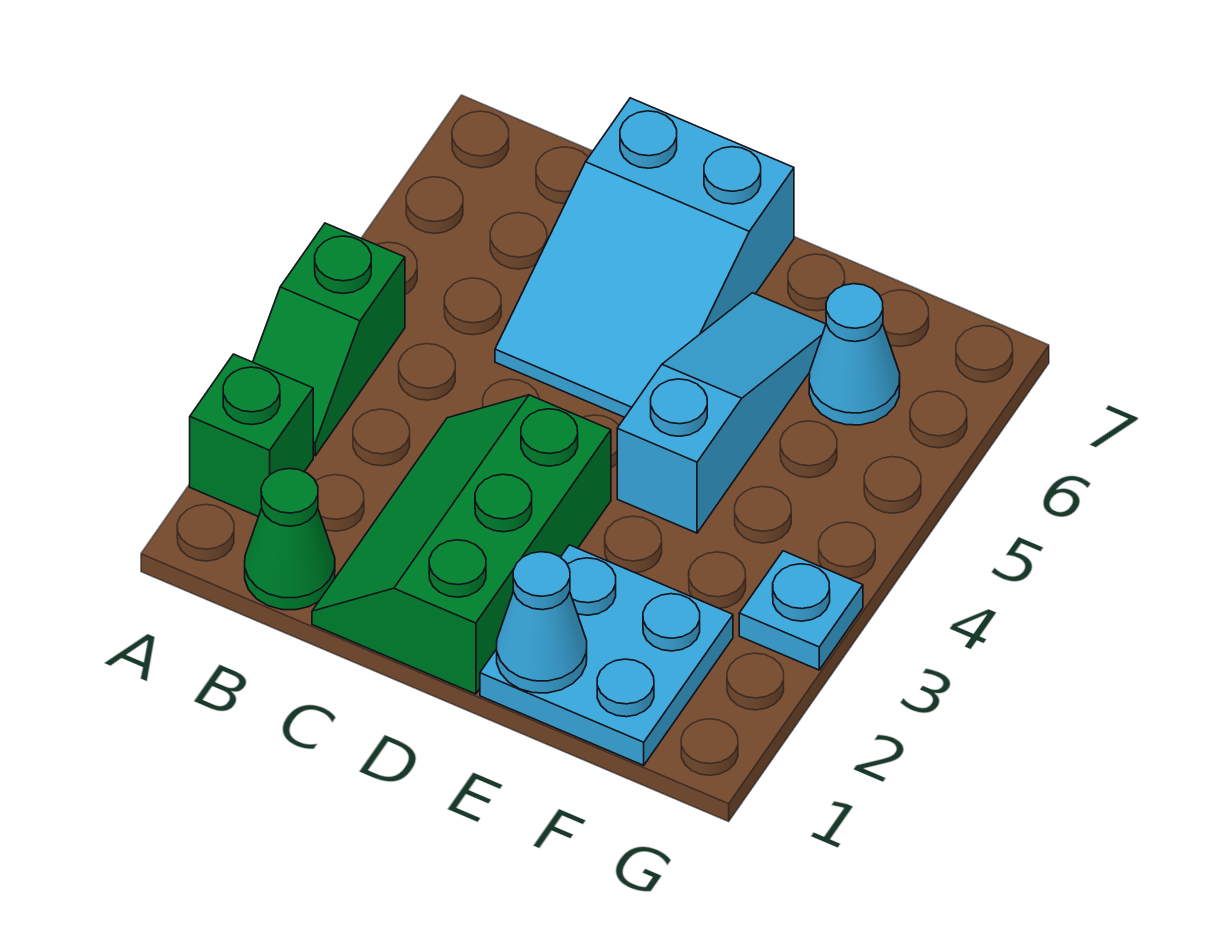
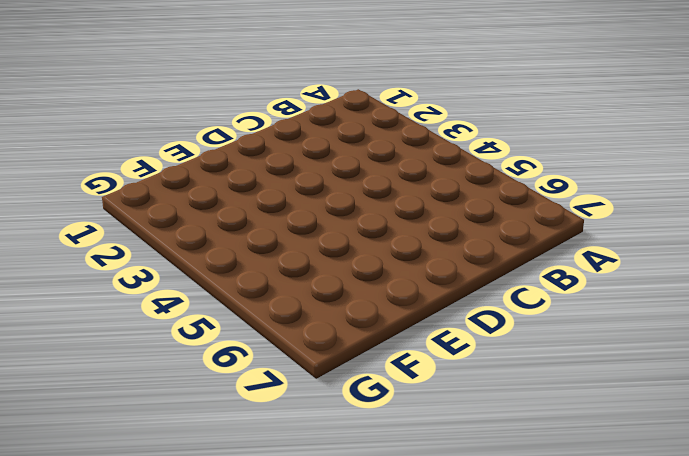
none -> green 1x1 brick [190,354,313,517]
none -> green 1x2 slope [253,223,405,456]

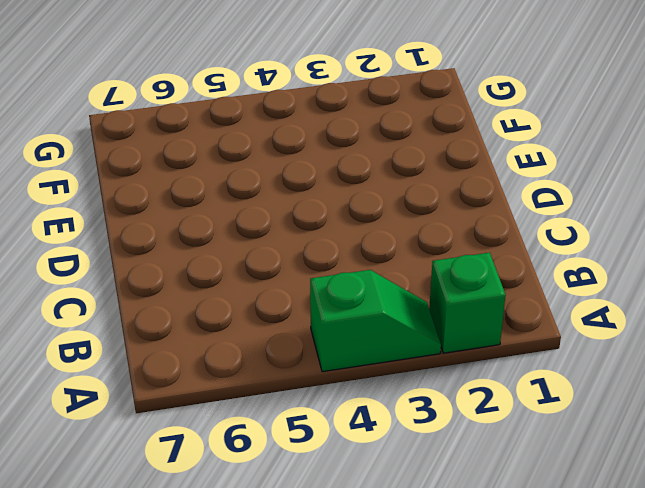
none -> green 1x1 cone [245,469,335,610]
none -> green 2x3 slope [312,395,611,694]

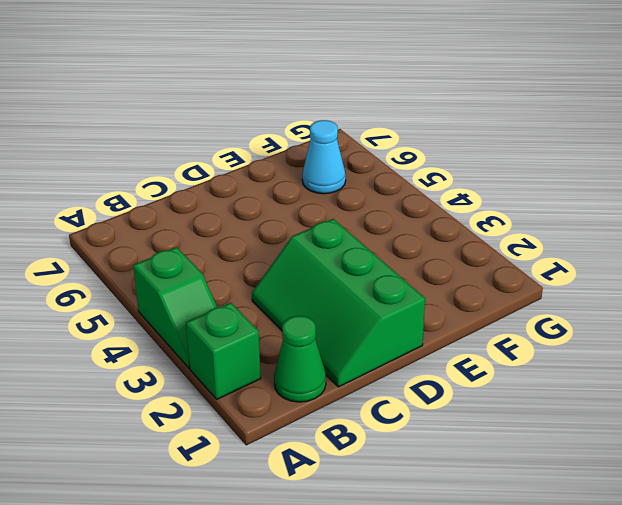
none -> cyan 2x3 slope [495,98,794,417]
none -> cyan 2x2 plate [480,545,733,765]

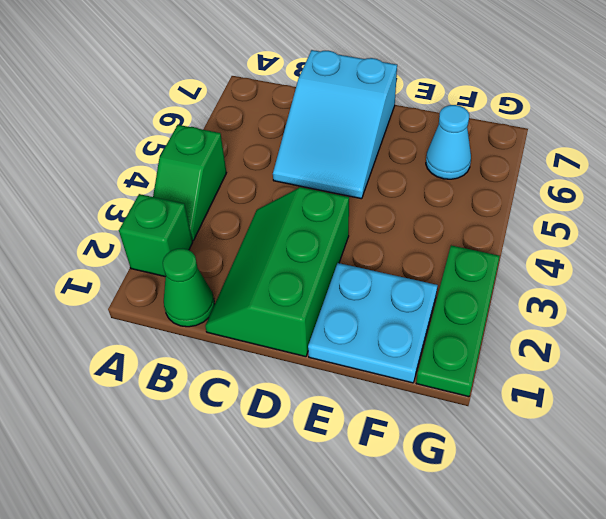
green 1x3 plate [416,245,500,397] -> cyan 1x1 plate [739,551,863,670]
none -> cyan 1x3 slope [617,293,826,533]
none -> cyan 1x1 cone [497,552,587,693]

